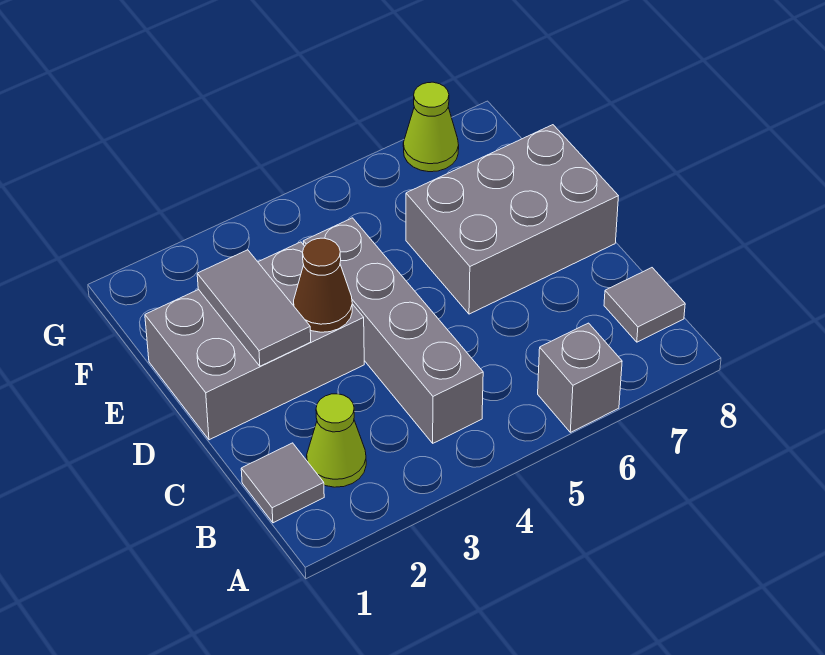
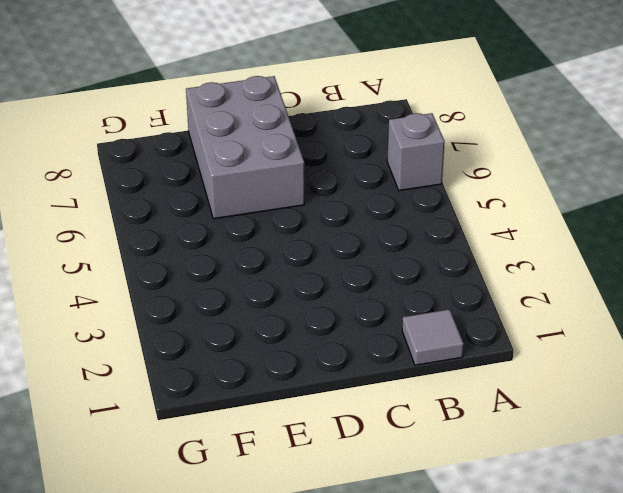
none -> lime 1x1 cone [307,394,366,487]
none -> grey 1x4 brick [303,218,483,443]

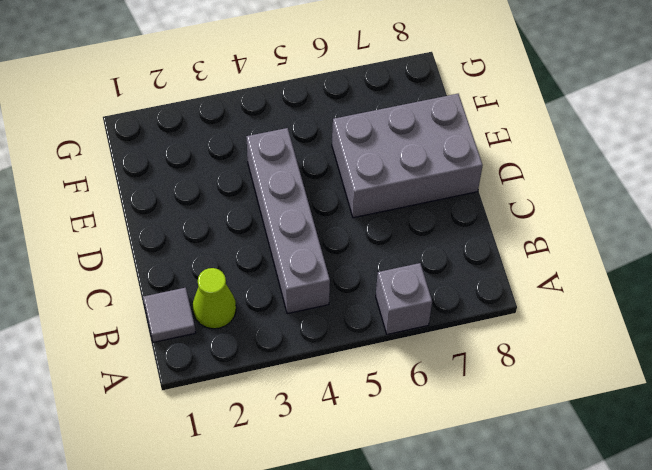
none -> grey 1x1 tile [604,268,685,342]
none -> grey 2x3 brick [145,242,364,440]

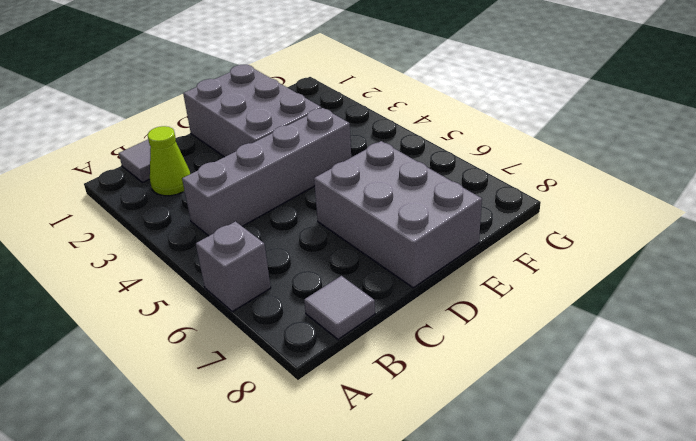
none -> lime 1x1 cone [403,82,459,172]
none -> grey 1x2 tile [197,250,311,366]

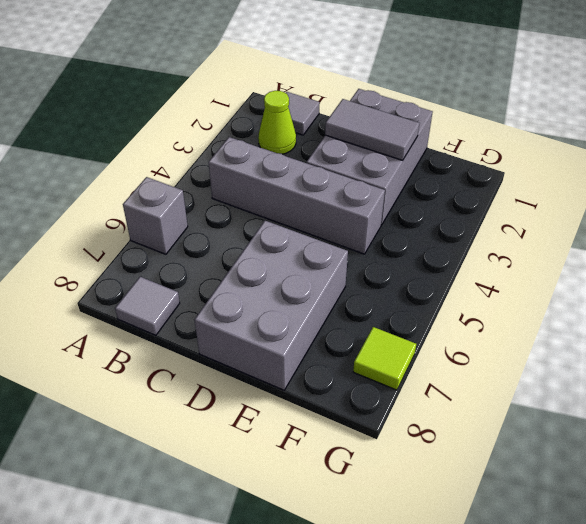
lime 1x1 tile [353,327,416,390] -> lime 1x1 cone [403,82,459,172]
none -> brown 1x1 cone [294,238,352,332]

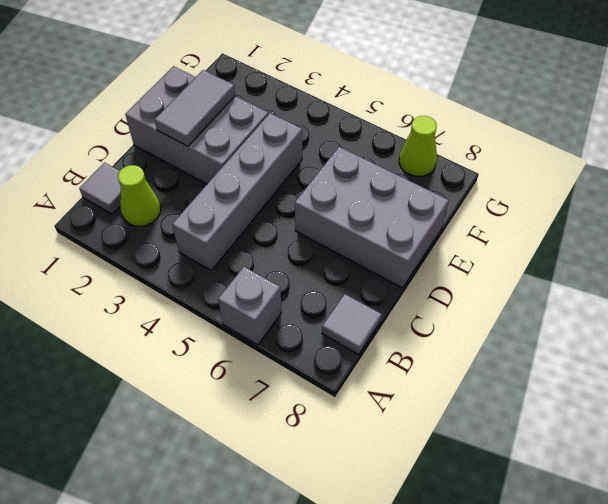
none -> brown 1x1 cone [294,238,352,332]

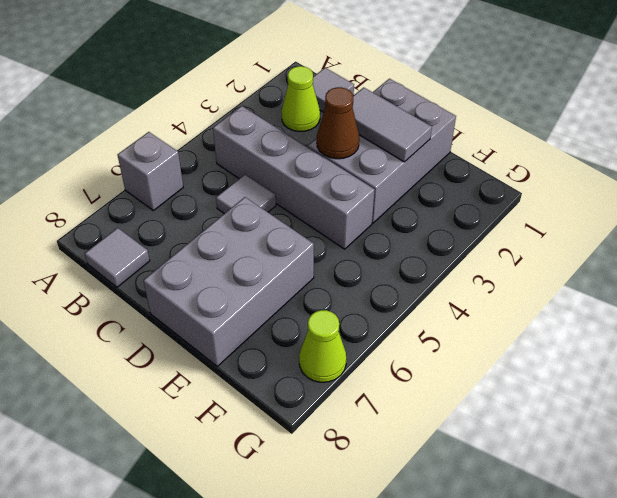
grey 1x1 tile [216,174,276,214] -> none

